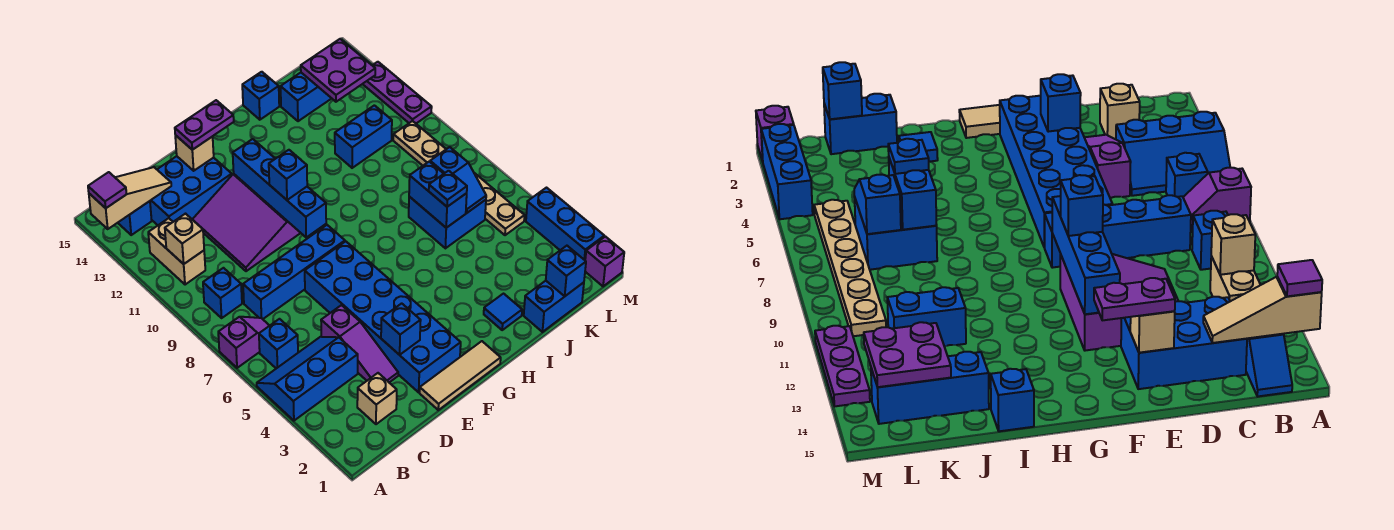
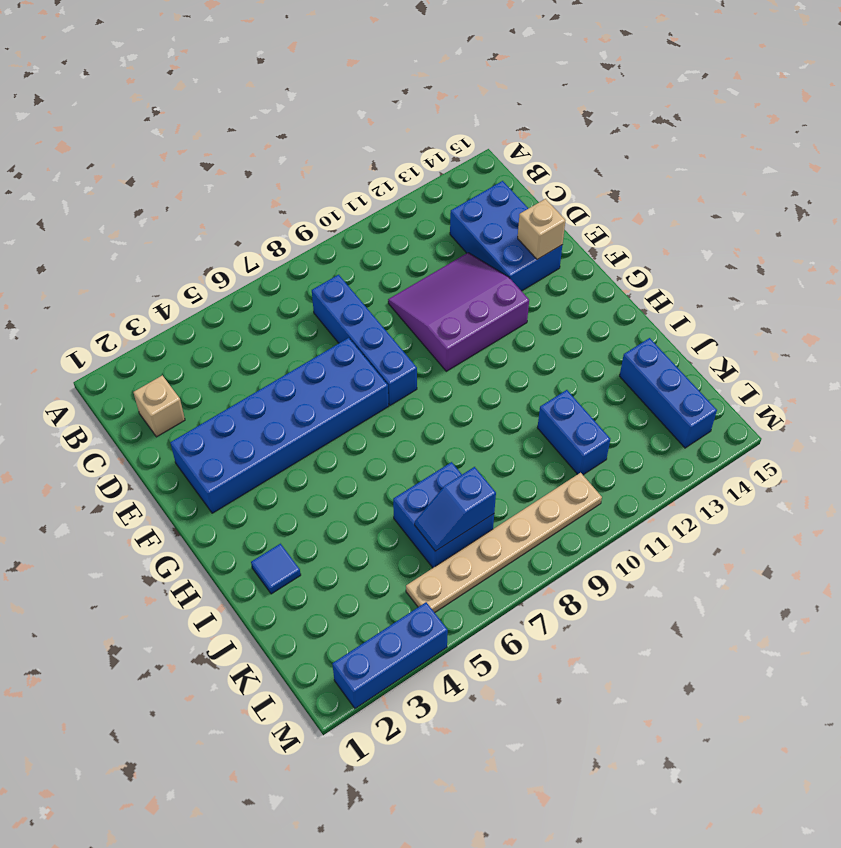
none -> blue 2x3 slope [257,337,358,421]
none -> purple 1x2 slope [218,317,270,368]
none -> blue 1x1 brick [259,319,298,368]
none -> blue 1x1 brick [203,268,242,318]

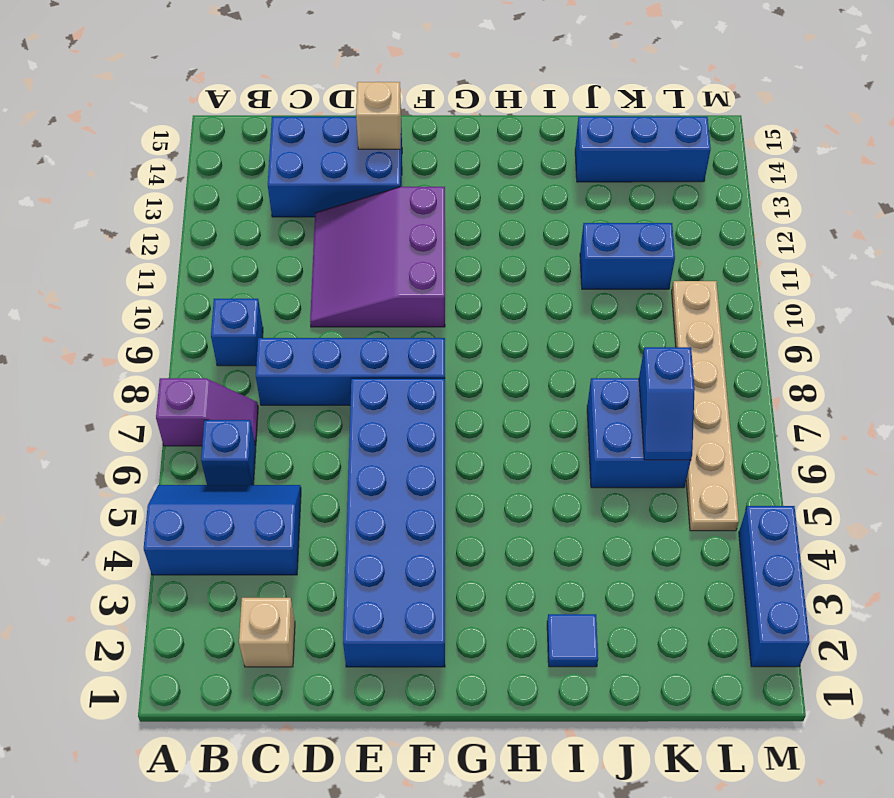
none -> tan 1x2 brick [148,218,205,285]
none -> blue 1x2 slope [118,201,152,235]
none -> purple 1x3 slope [321,305,398,382]
none -> tan 1x3 tile [420,341,501,410]

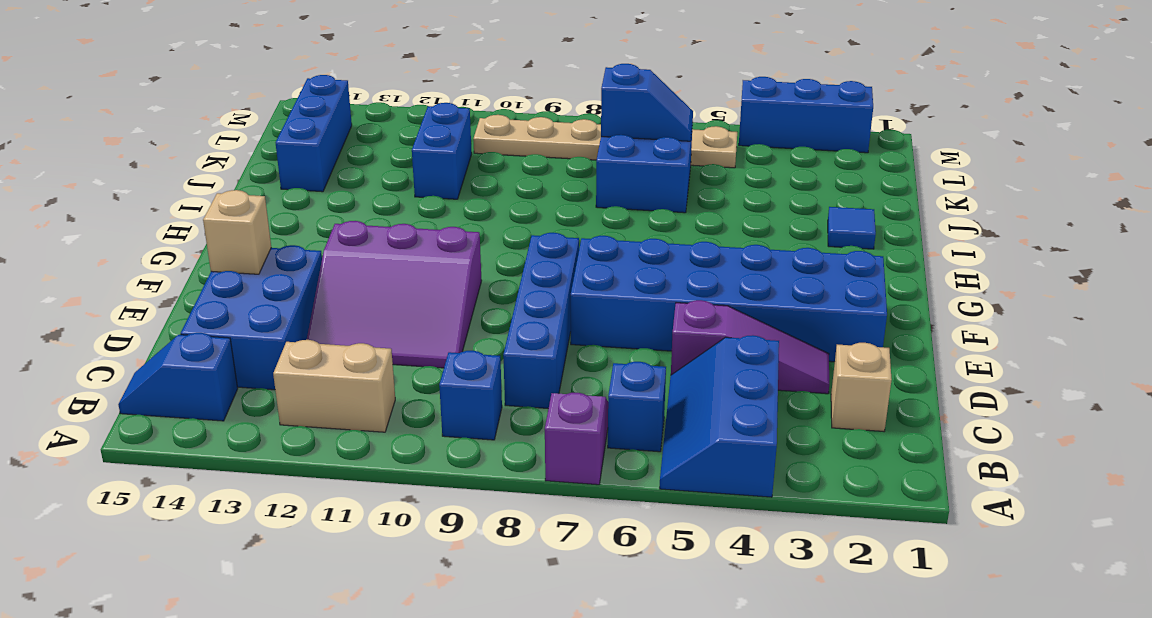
none -> tan 1x3 tile [420,341,501,410]
none -> blue 1x1 brick [242,72,279,120]
none -> blue 1x2 brick [524,281,584,332]
none -> purple 1x1 brick [585,236,624,286]

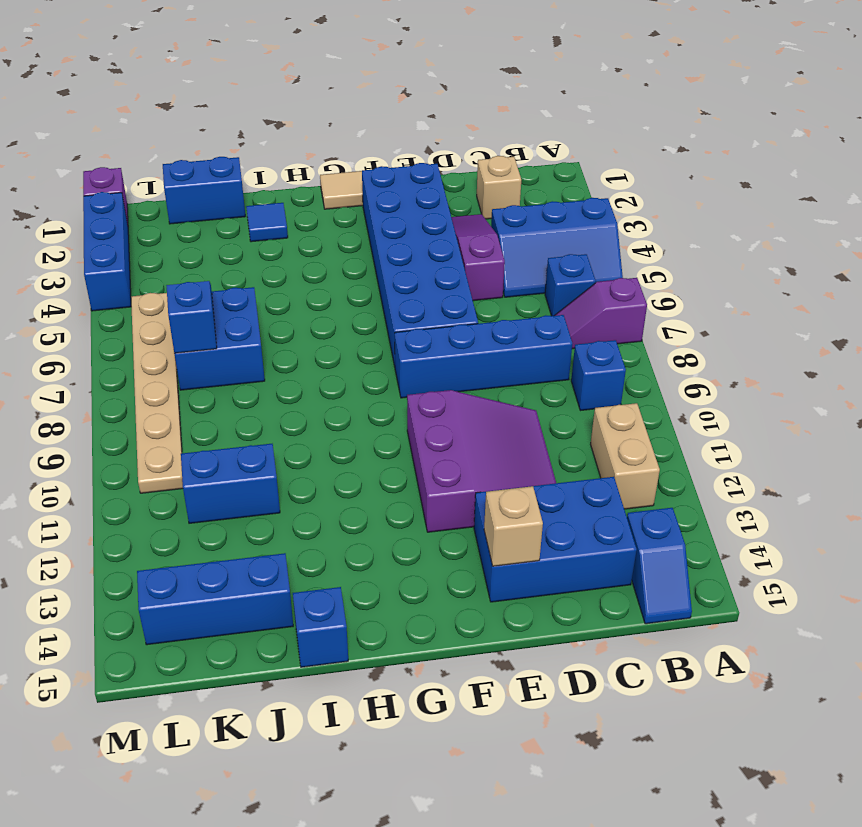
none -> purple 1x3 plate [363,62,432,123]
none -> tan 1x3 slope [89,167,171,229]
none -> tan 1x1 brick [165,214,204,264]
none -> blue 1x1 brick [381,303,421,355]

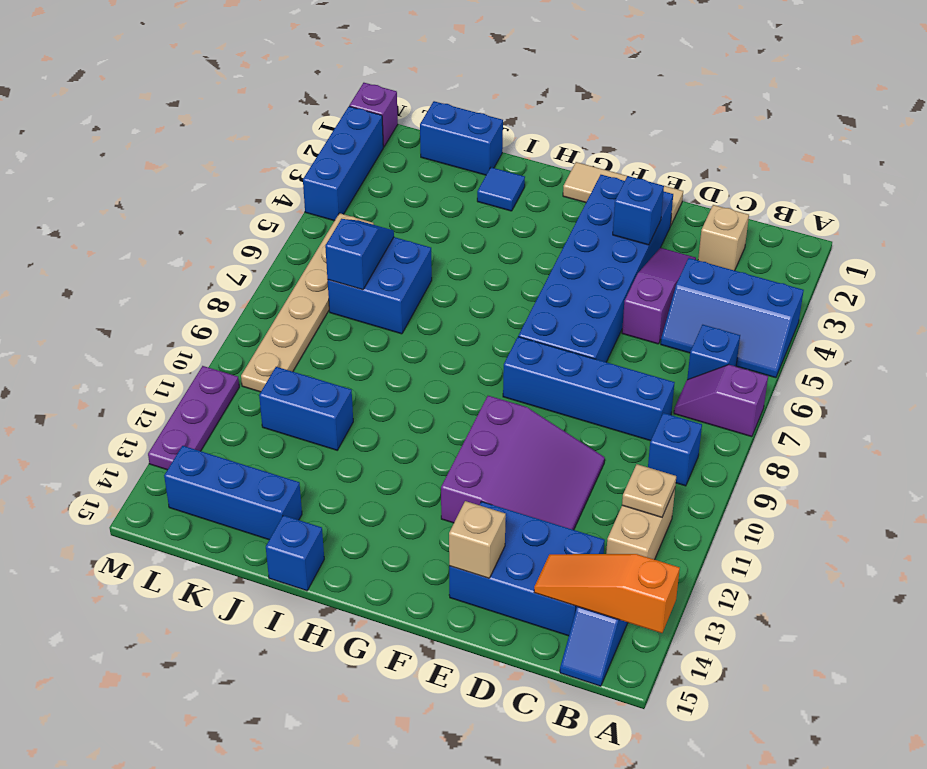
orange 1x3 slope [534,554,680,633] -> tan 1x3 slope [89,167,171,229]
tan 1x1 plate [622,464,676,517] -> tan 1x1 brick [165,214,204,264]
none -> blue 1x4 brick [233,139,326,237]
none -> blue 1x2 brick [409,162,467,228]
none -> blue 1x1 brick [546,246,586,296]
none -> purple 2x2 plate [301,39,375,102]

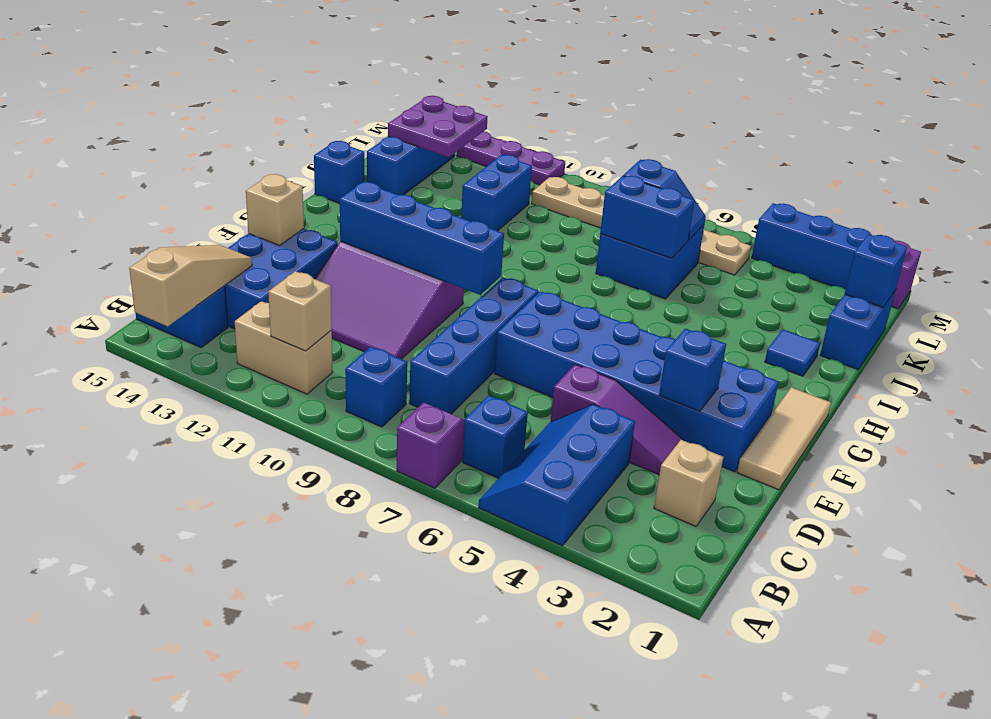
none -> purple 1x1 tile [88,172,126,208]
none -> purple 1x2 plate [175,100,234,150]
none -> blue 1x1 brick [269,150,307,200]
none -> blue 1x1 plate [429,171,467,207]

